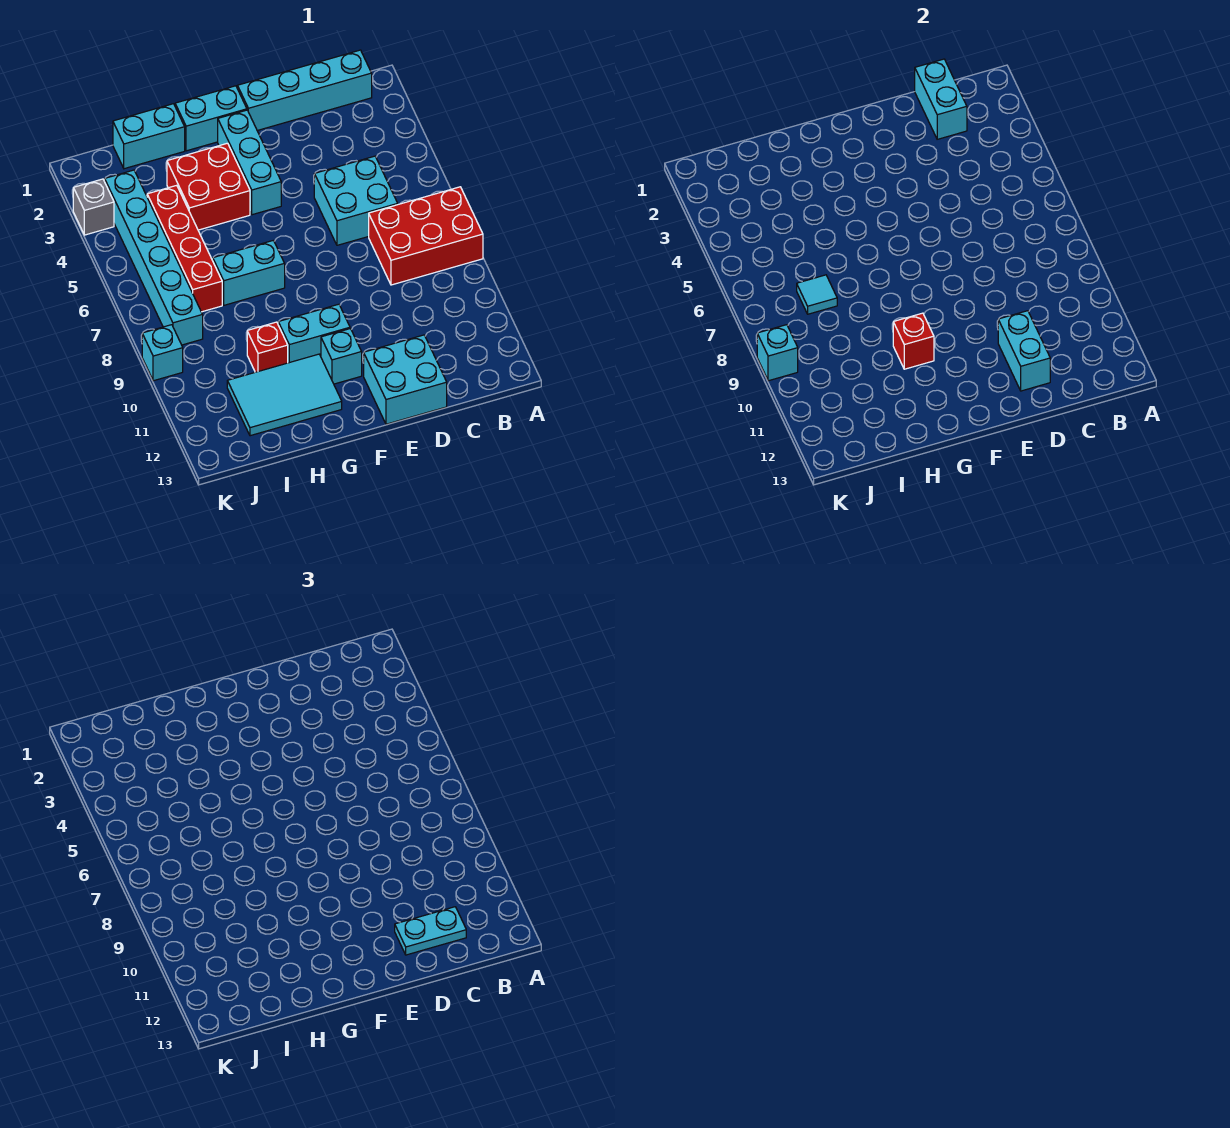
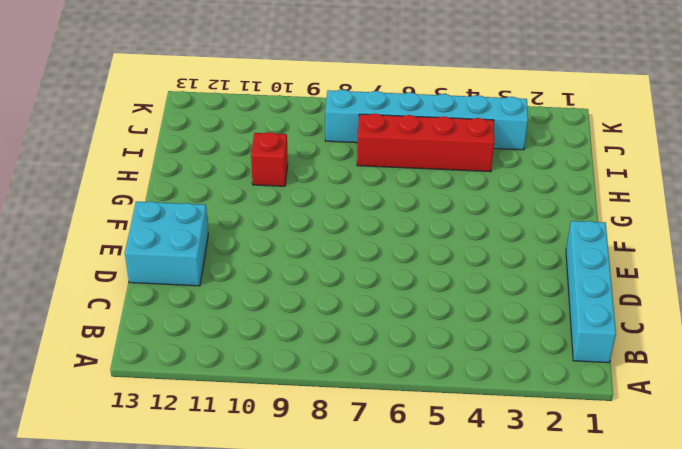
none -> red 2x3 brick [369,187,483,285]
none -> cyan 2x2 brick [314,156,398,245]
none -> cyan 1x2 brick [175,86,247,151]

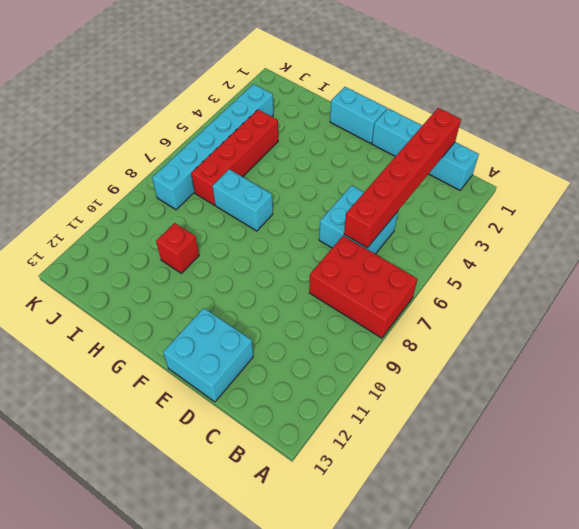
red 1x6 brick [344,108,461,248] -> cyan 1x2 brick [915,59,967,139]
none -> cyan 1x3 brick [218,110,281,215]
none -> cyan 1x2 brick [278,304,350,363]
none -> cyan 1x1 brick [321,329,362,384]

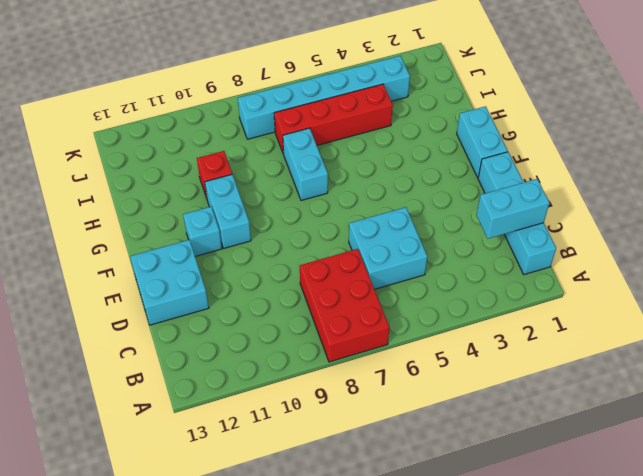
none -> cyan 1x3 brick [218,110,281,215]
none -> red 2x2 brick [167,143,250,230]
none -> cyan 2x3 tile [227,354,342,436]

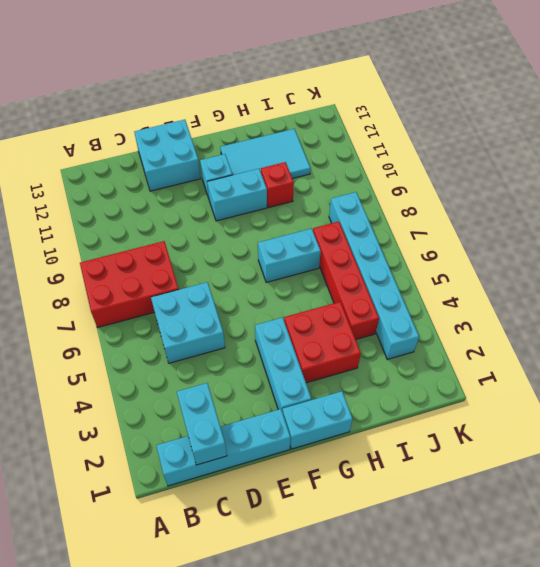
none -> cyan 1x2 brick [113,104,185,169]
none -> grey 1x1 brick [73,179,114,235]
none -> cyan 1x1 brick [142,325,183,381]

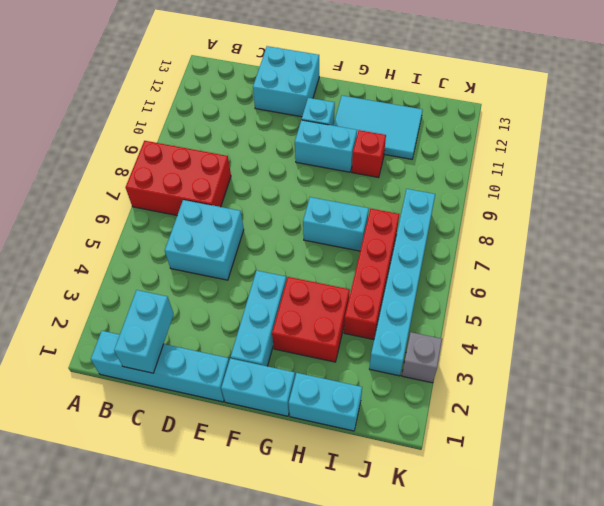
none -> cyan 1x1 brick [142,325,183,381]
none -> cyan 1x2 brick [998,311,1050,391]
none -> red 1x1 brick [893,313,934,369]

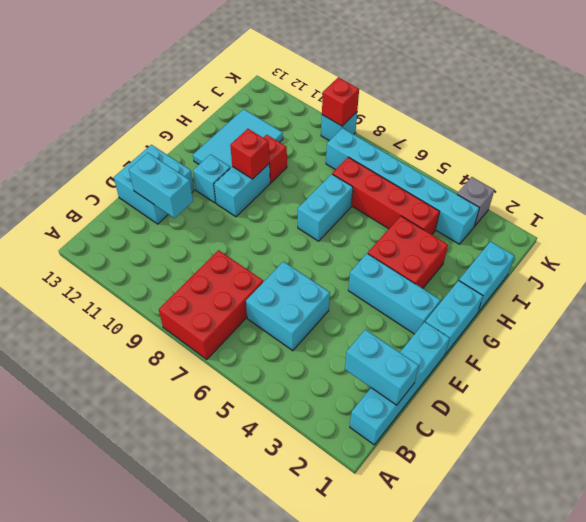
red 1x1 brick [322,77,359,126] -> cyan 1x1 brick [757,325,798,381]
none -> cyan 1x1 tile [797,275,837,314]
none -> cyan 1x2 plate [395,907,466,955]

